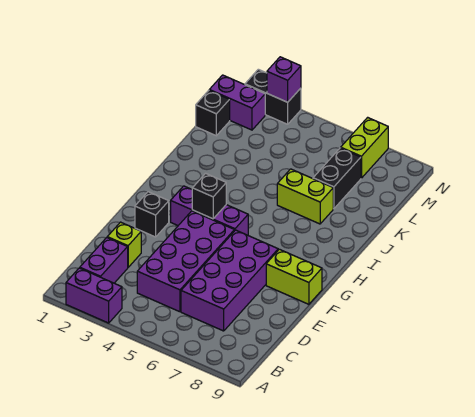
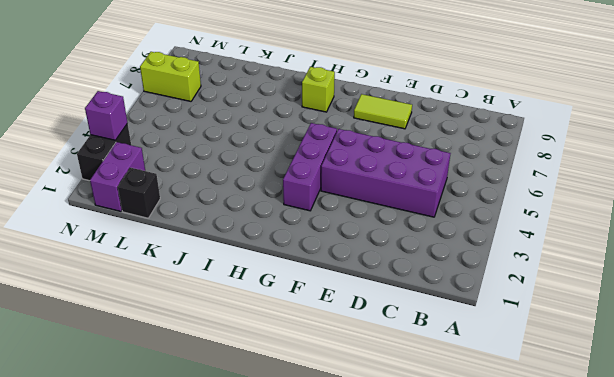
lime 1x2 tile [354,94,412,129] -> lime 1x2 brick [266,249,322,304]
lime 1x1 brick [302,67,335,112] -> lime 1x1 brick moved to [107,222,141,267]
none -> purple 1x2 brick [66,268,122,323]
none -> purple 1x2 brick [80,238,128,283]
none -> purple 2x4 brick [181,230,278,331]

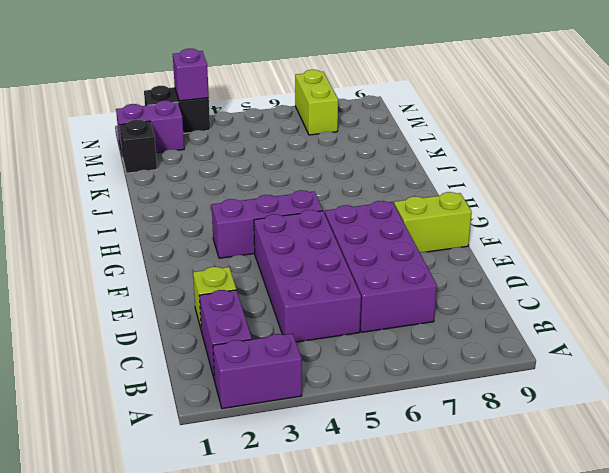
none -> black 1x1 brick [135,192,169,237]
none -> lime 1x2 brick [277,169,333,224]
none -> black 1x2 brick [313,148,361,209]

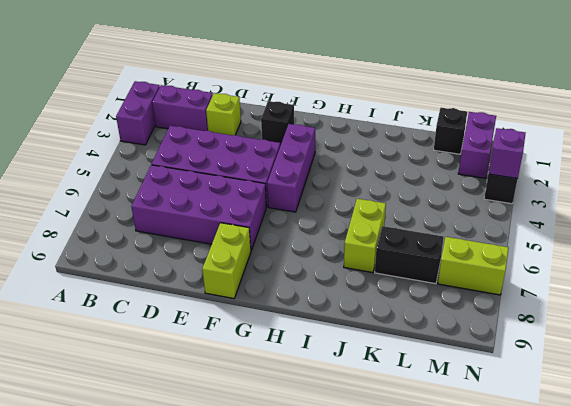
none -> black 1x1 brick [192,173,226,219]

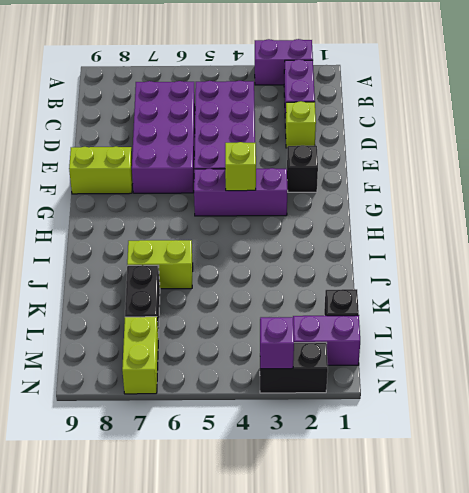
lime 1x1 brick [225,142,256,191] -> black 1x1 brick [192,173,226,219]

